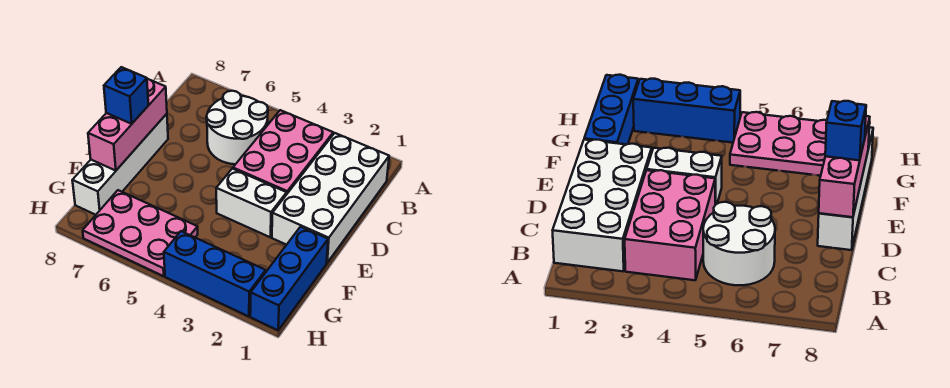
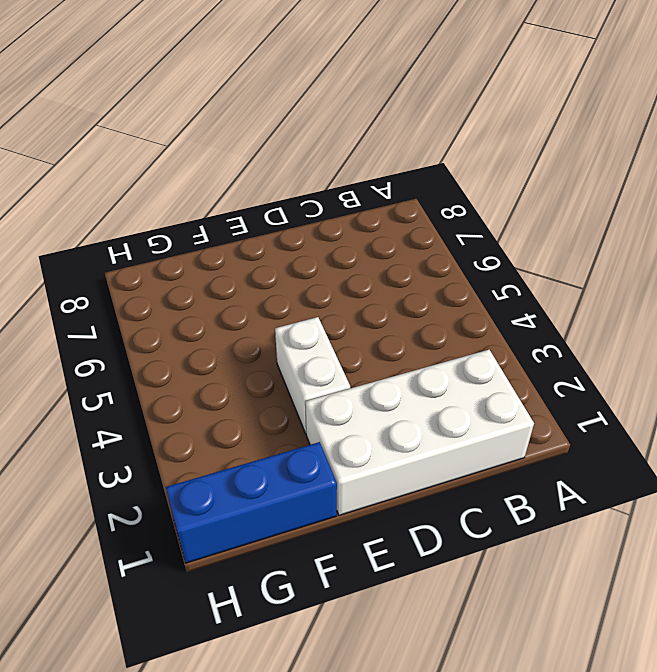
none -> pink 2x3 brick [233,110,333,193]
none -> white 2x2 round brick [206,91,268,164]

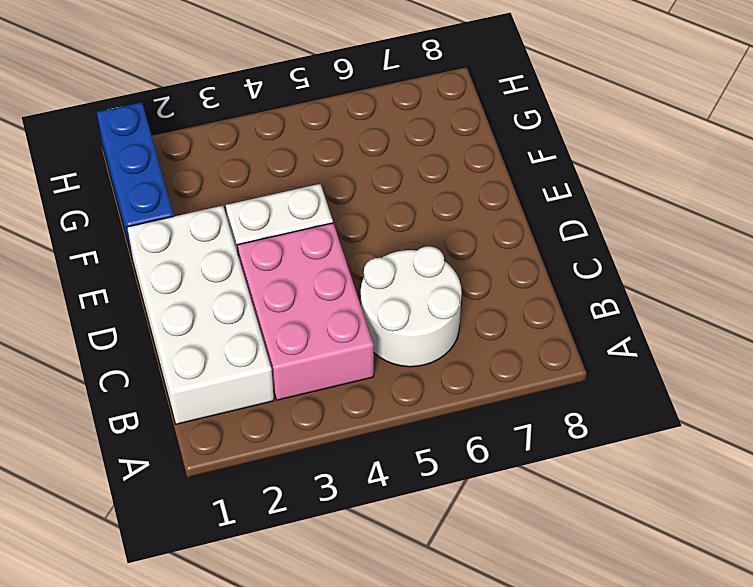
none -> white 1x4 brick [72,114,168,215]
none -> pink 2x3 plate [83,190,198,276]

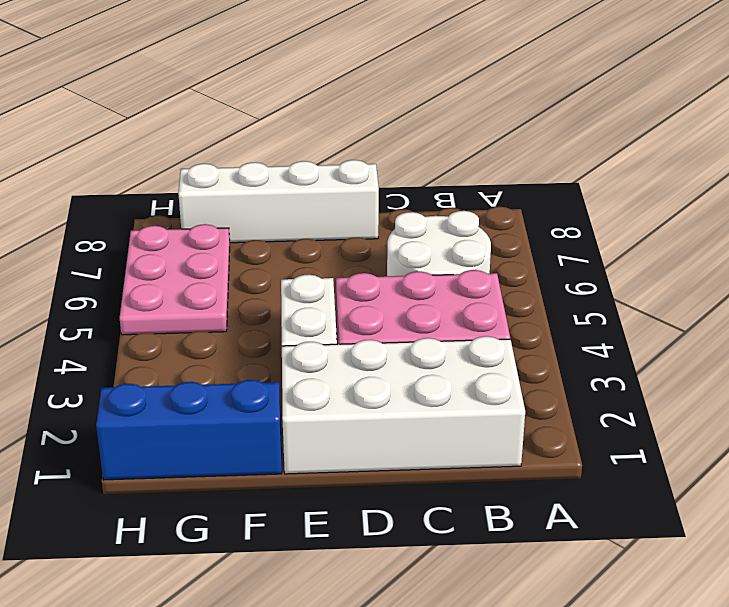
none -> blue 1x3 brick [164,231,266,316]
none -> pink 1x3 brick [88,79,167,171]

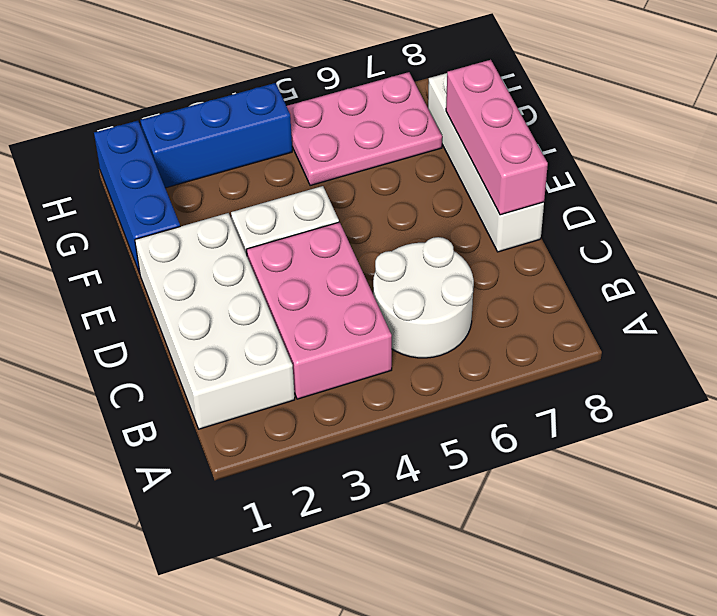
none -> blue 1x1 brick [104,67,148,124]

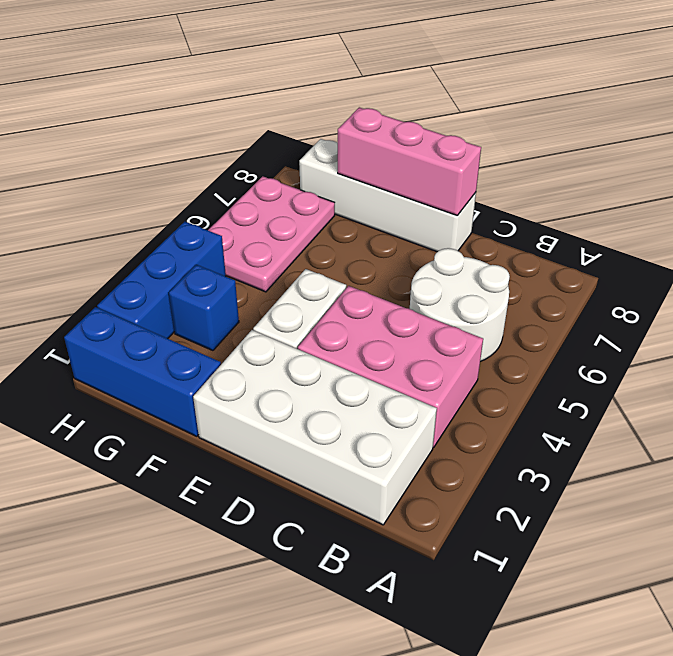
blue 1x1 brick [169,265,239,351] -> blue 1x1 brick moved to [104,67,148,124]

